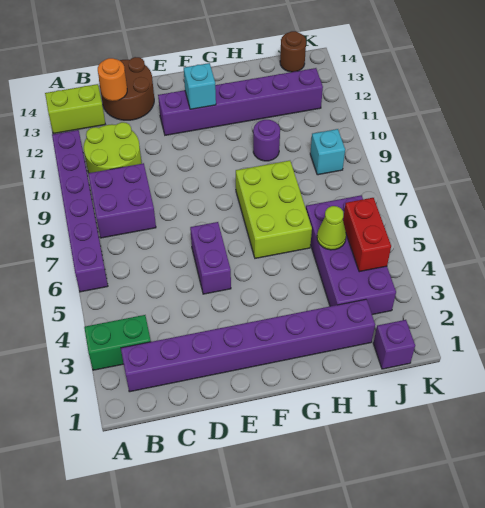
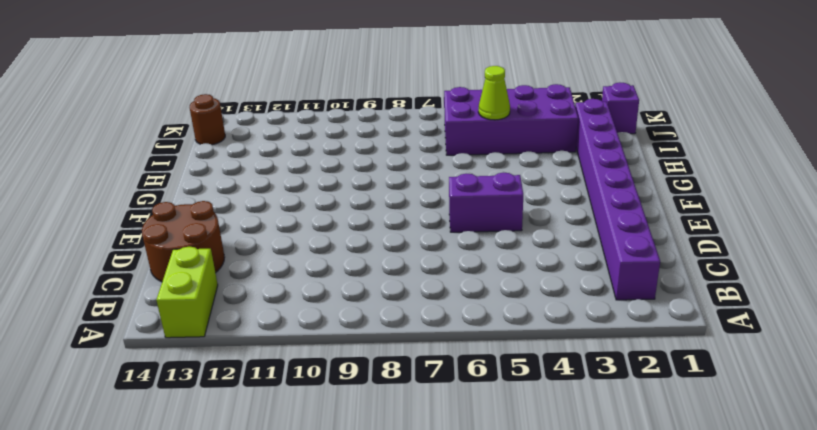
none -> green 1x2 brick [84,315,151,370]
none -> purple 1x6 brick [52,130,108,292]
none -> purple 2x2 brick [88,163,156,238]

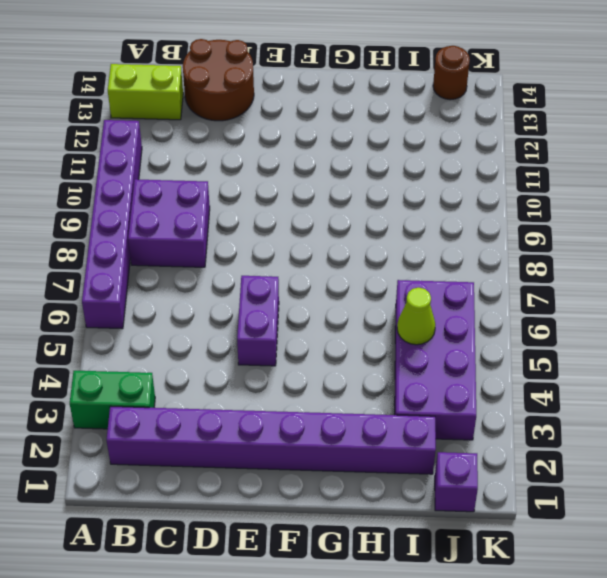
none -> lime 2x2 round brick [84,122,142,173]
none -> purple 1x6 brick [158,68,323,135]
none -> lime 2x3 brick [236,161,312,258]

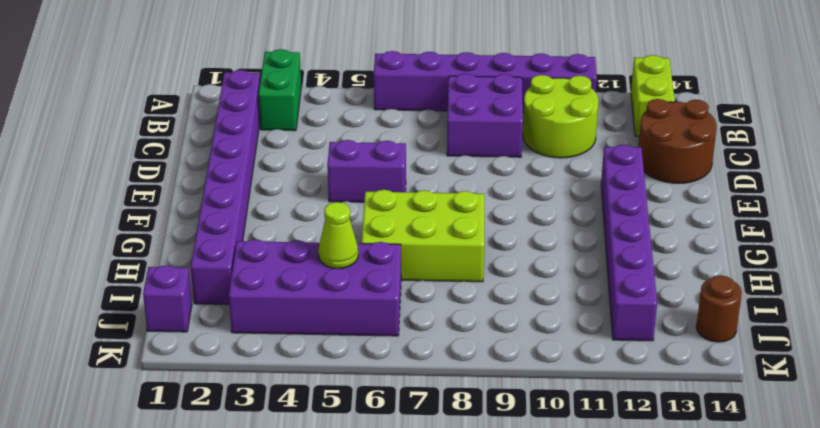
none -> purple 1x1 round brick [253,120,280,161]
none -> cyan 1x1 brick [310,129,345,175]
none -> orange 1x1 round brick [98,58,127,101]

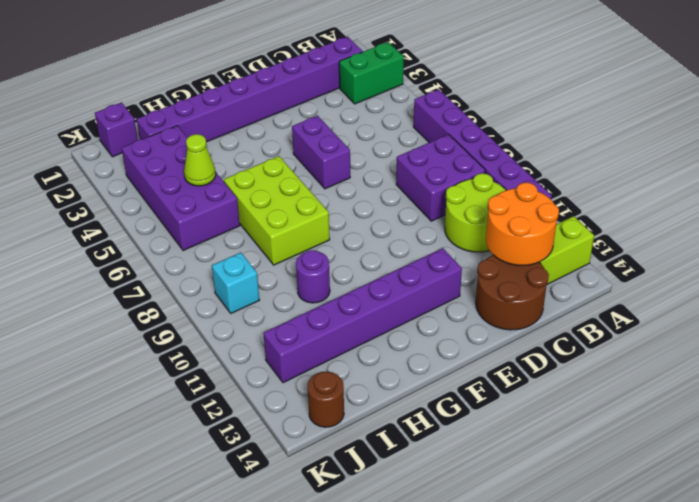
orange 2x2 round brick [486,182,559,266] -> orange 1x1 round brick [98,58,127,101]
none -> cyan 1x1 brick [184,63,216,109]
none -> red 1x2 brick [343,198,391,272]

